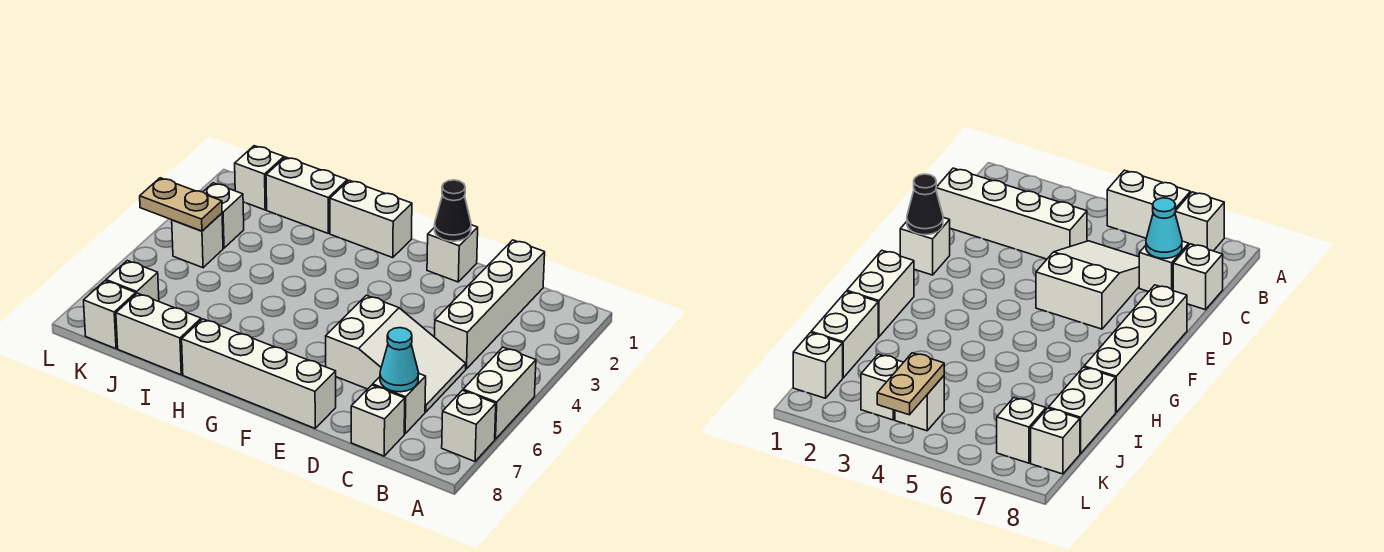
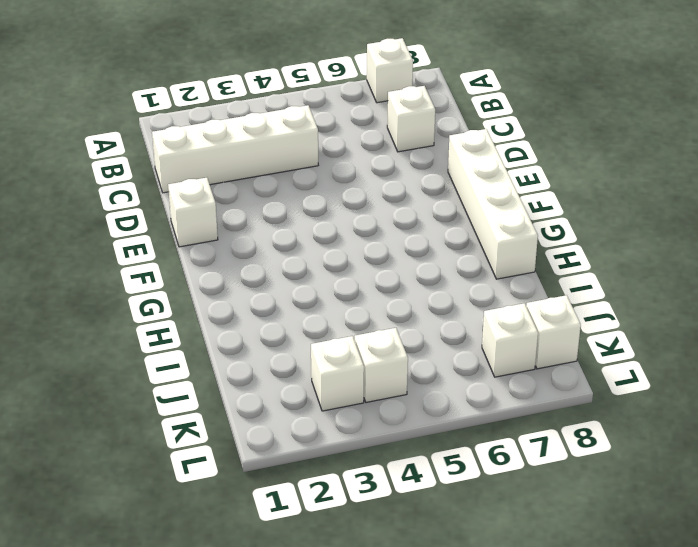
none -> white 1x2 brick [463,347,536,439]
none -> white 2x3 slope [326,295,466,412]
none -> white 1x1 brick [351,385,405,456]

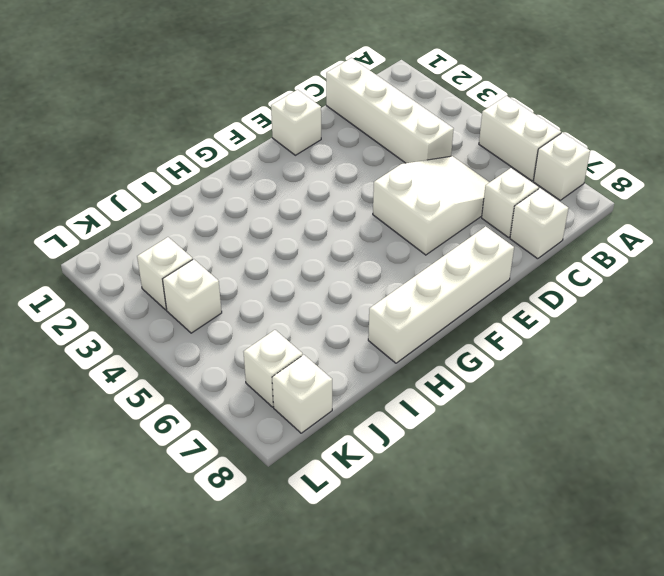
none -> white 1x2 brick [330,180,412,258]
none -> white 1x2 brick [266,157,347,233]
none -> white 1x2 brick [116,293,201,375]

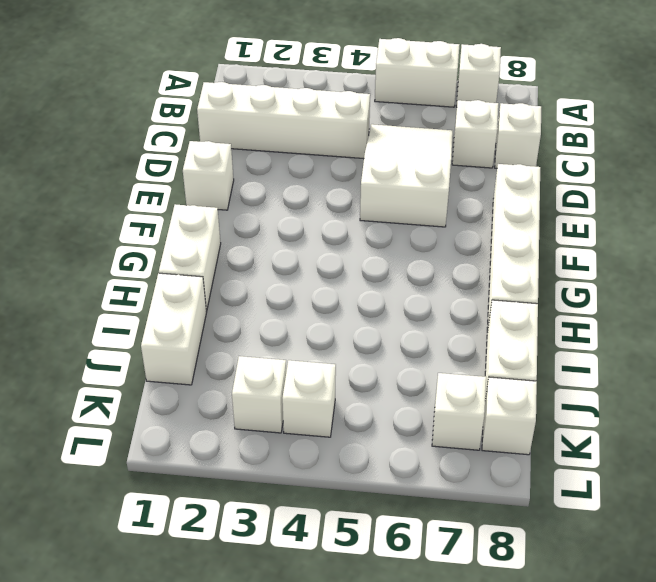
none -> white 1x1 brick [235,146,284,210]
none -> cyan 1x1 cone [380,328,419,392]
none -> black 1x1 cone [435,180,471,241]

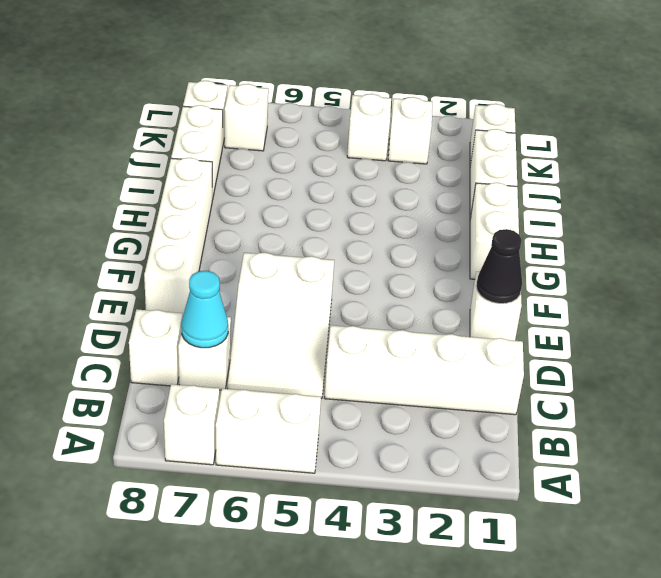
none -> tan 1x2 plate [140,178,222,231]

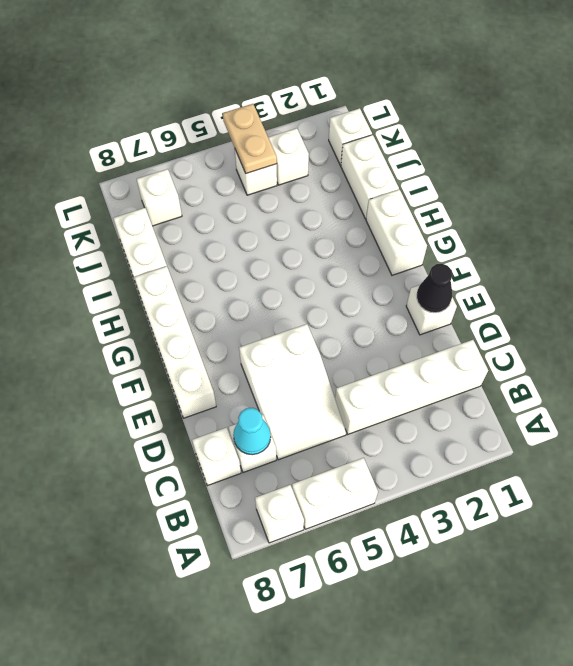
none -> white 1x1 brick [84,281,136,349]

